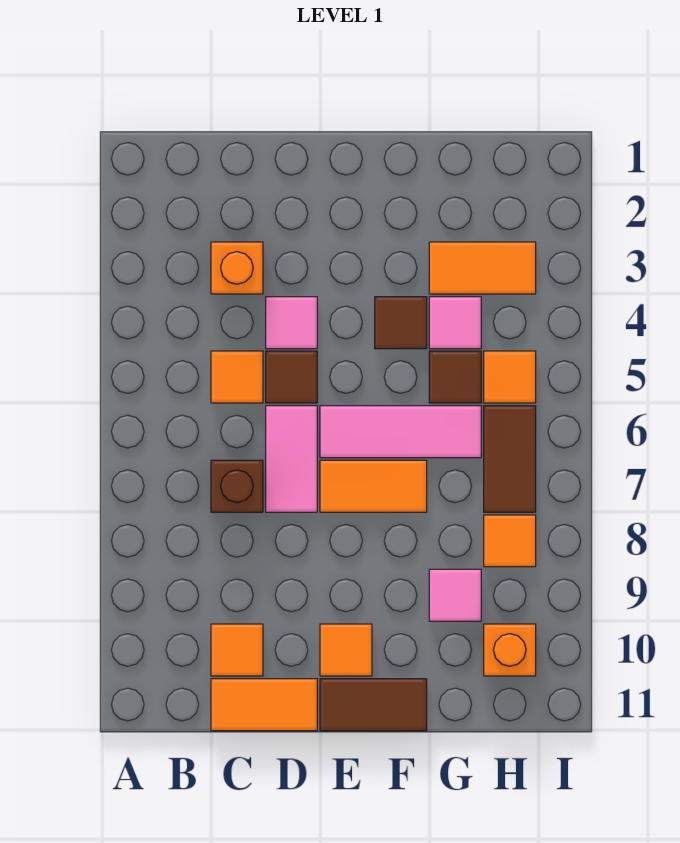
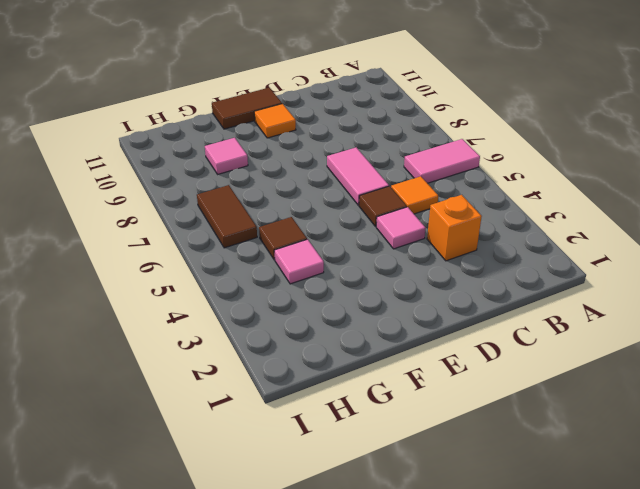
pink 1x2 tile [404,139,480,183] -> none
none -> brown 1x1 brick [211,460,263,512]
none -> orange 1x1 tile [211,624,263,676]
none -> orange 1x2 tile [211,679,317,731]

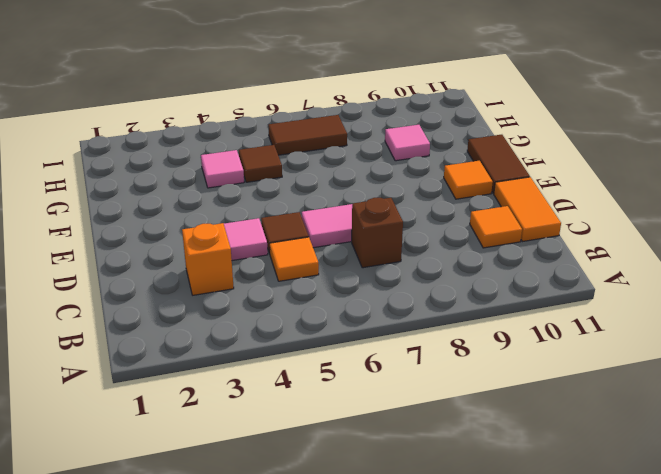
none -> pink 1x3 tile [320,406,481,458]
none -> orange 1x2 tile [320,460,427,512]
none -> brown 1x1 tile [375,297,427,349]

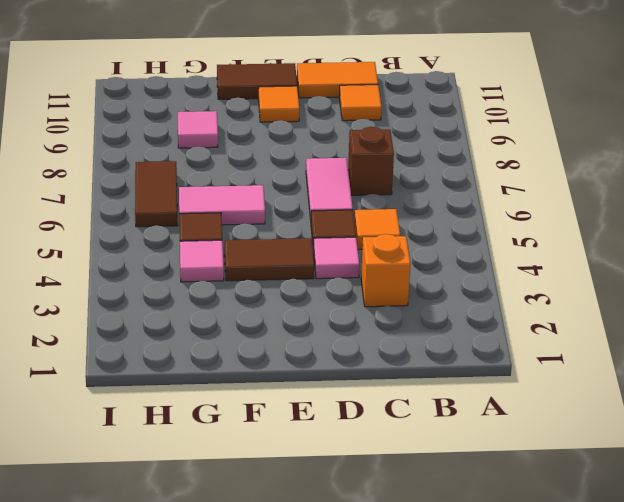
brown 1x2 tile [225,238,314,281] -> brown 1x1 tile [375,297,427,349]
pink 1x2 tile [179,185,265,225] -> pink 1x3 tile [320,406,481,458]
none -> orange 1x2 tile [320,460,427,512]
none -> orange 1x2 tile [429,242,536,294]
none -> orange 1x1 tile [484,351,536,403]

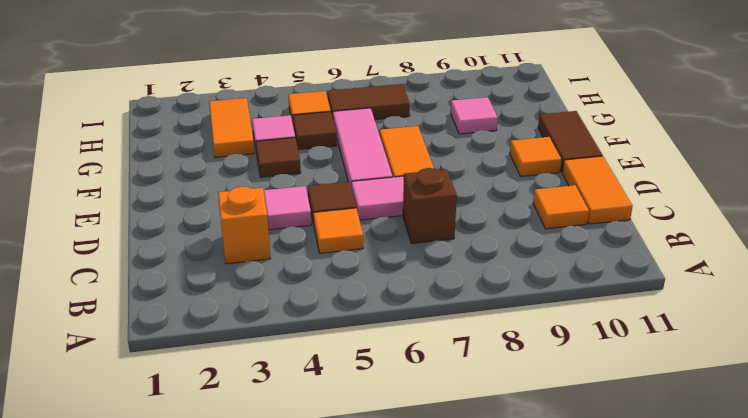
none -> orange 1x1 tile [484,515,536,567]
none -> orange 1x1 brick [484,624,536,676]

